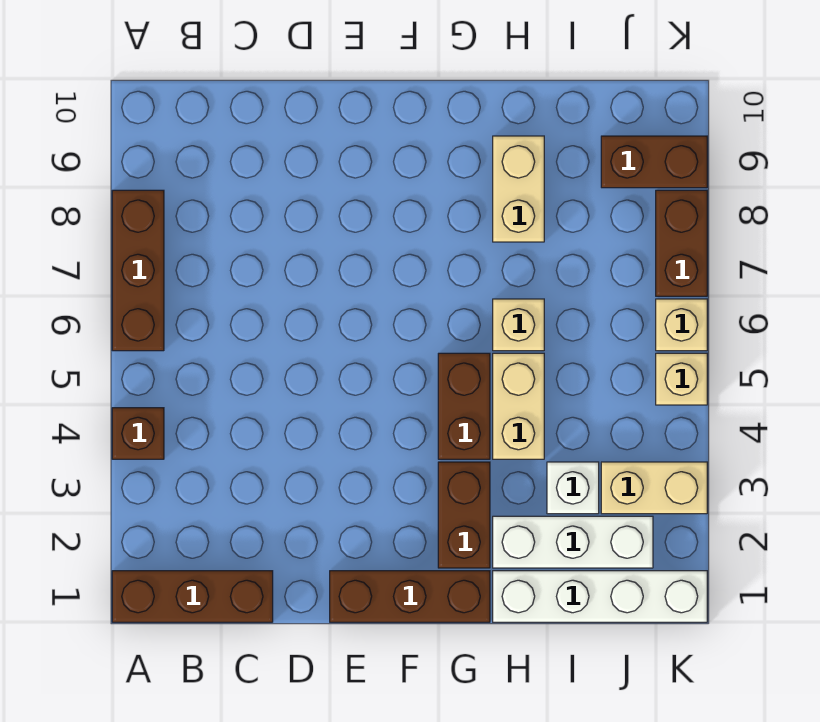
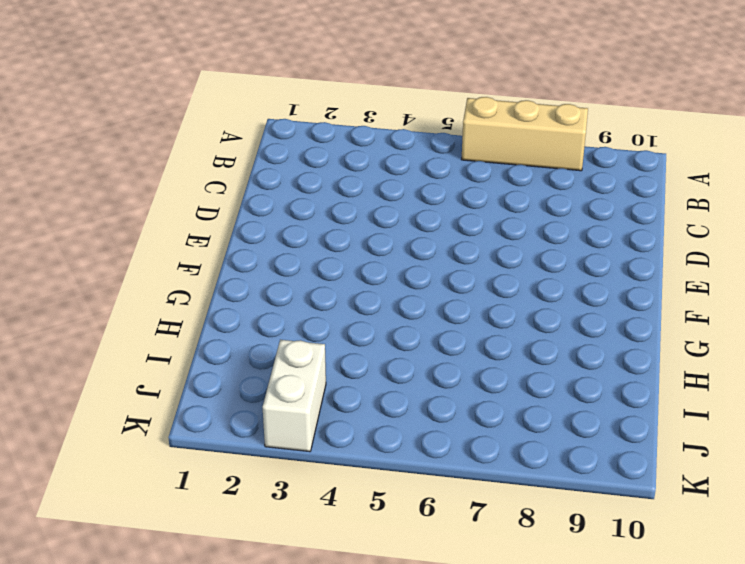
tan 1x3 brick [461,97,588,171] -> brown 1x3 brick [112,190,164,351]
white 1x2 brick [263,340,326,452] -> tan 1x2 brick [601,462,707,514]
none -> brown 1x3 brick [112,571,273,622]
none -> brown 1x1 brick [112,408,164,459]
none -> brown 1x3 brick [330,571,490,622]

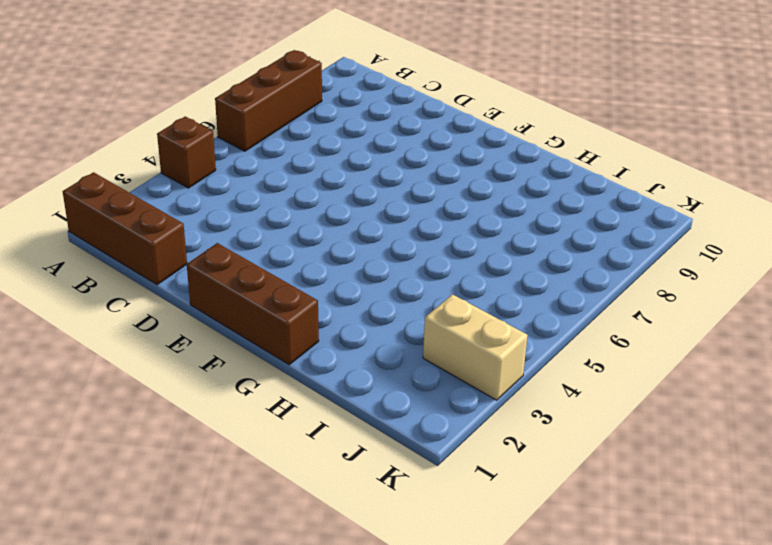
none -> brown 1x2 brick [438,462,490,568]
none -> brown 1x2 brick [438,353,490,459]
none -> white 1x4 brick [493,571,707,622]

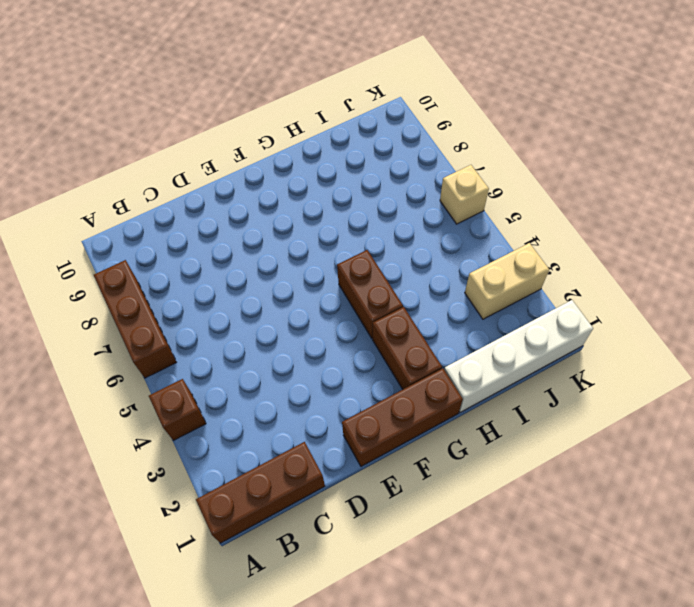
none -> white 1x3 brick [493,516,653,568]
none -> tan 1x2 brick [493,353,544,459]
none -> tan 1x1 brick [493,299,544,351]

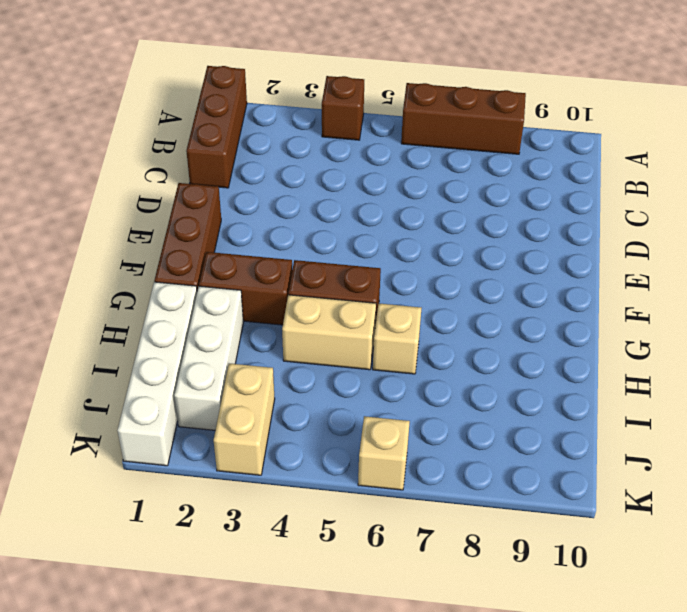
none -> tan 1x2 brick [493,136,544,242]
none -> white 1x1 brick [547,462,599,514]
none -> brown 1x2 brick [601,136,707,188]

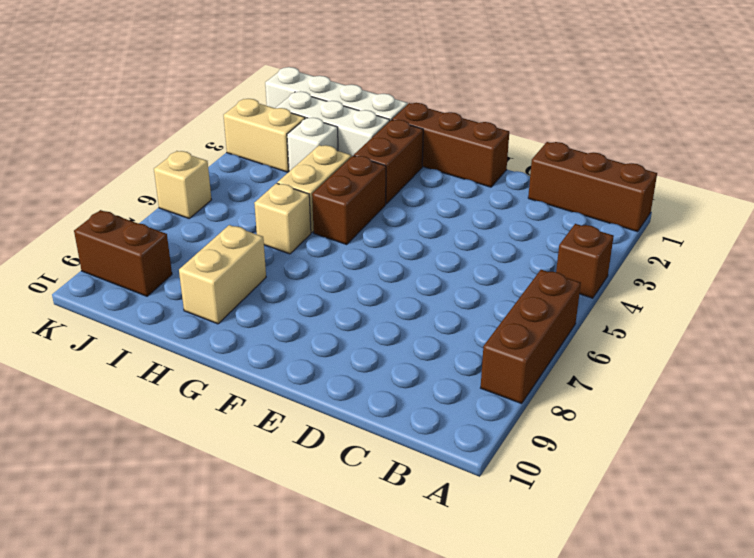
none -> tan 1x1 brick [656,353,707,405]
none -> brown 1x2 brick [656,190,707,296]

